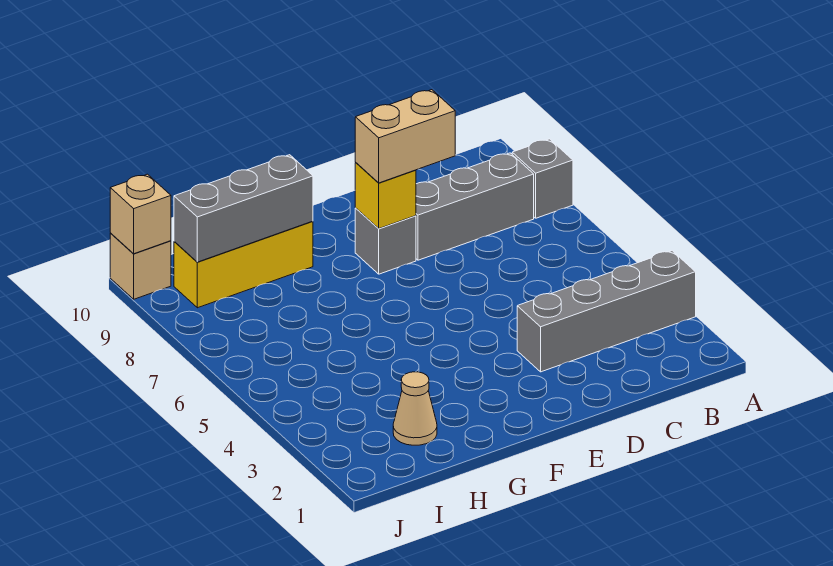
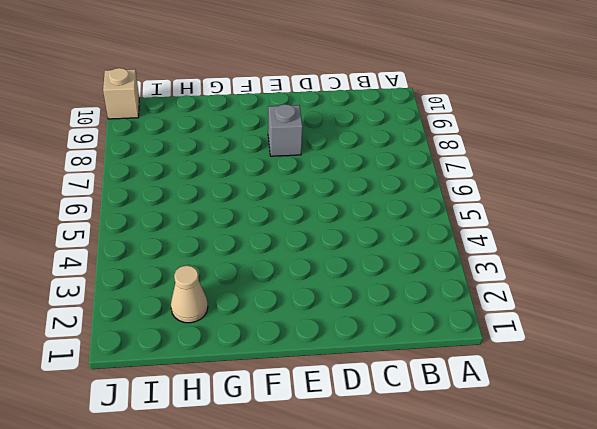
none -> grey 1x4 brick [517,251,696,372]
none -> grey 1x1 brick [512,139,573,218]

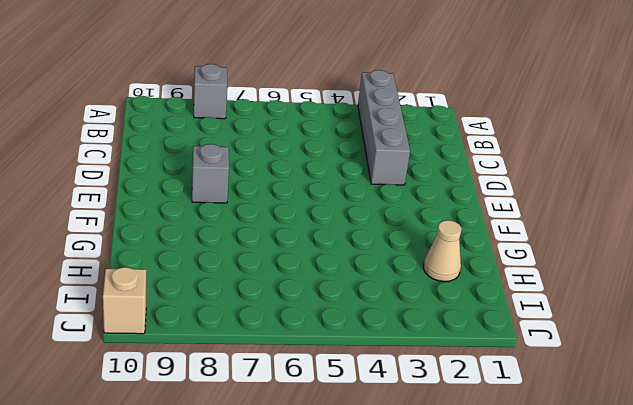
none -> grey 1x3 brick [416,153,534,260]
none -> yellow 1x3 brick [174,221,313,308]

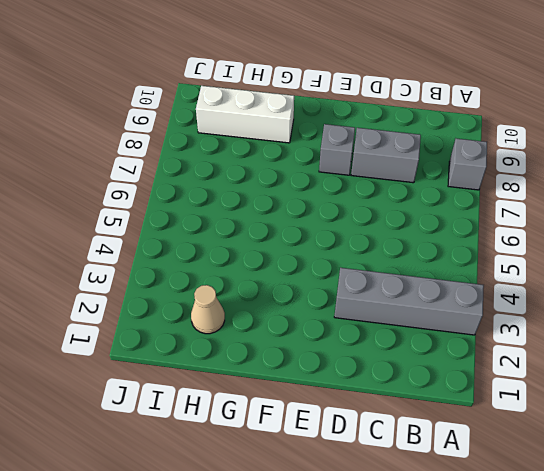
grey 1x2 brick [351,128,421,183] -> grey 1x3 brick [416,153,534,260]
white 1x3 brick [196,86,294,143] -> yellow 1x3 brick [174,221,313,308]
none -> tan 1x1 brick [110,233,171,299]
none -> yellow 1x1 brick [355,163,416,229]

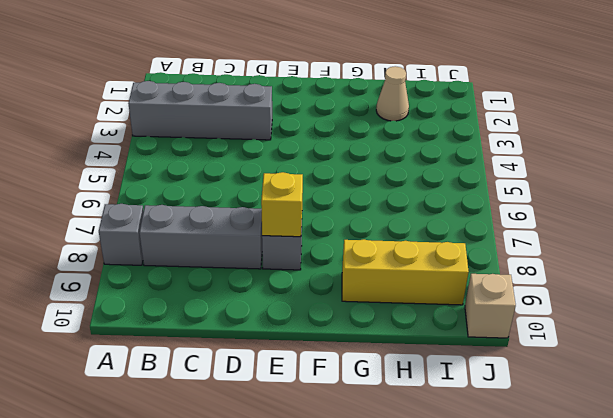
none -> grey 1x3 brick [174,155,313,262]
none -> tan 1x1 brick [110,174,171,254]

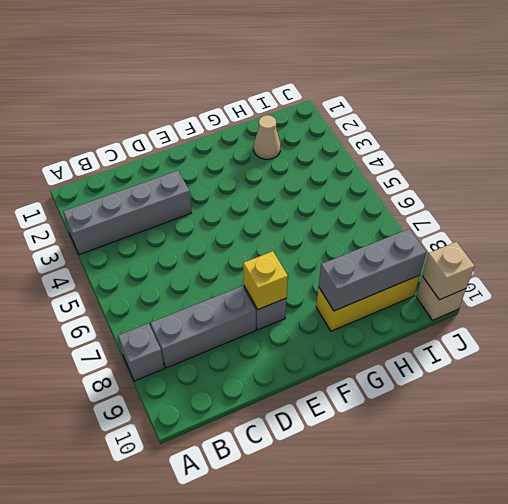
none -> tan 1x2 brick [355,90,455,183]

